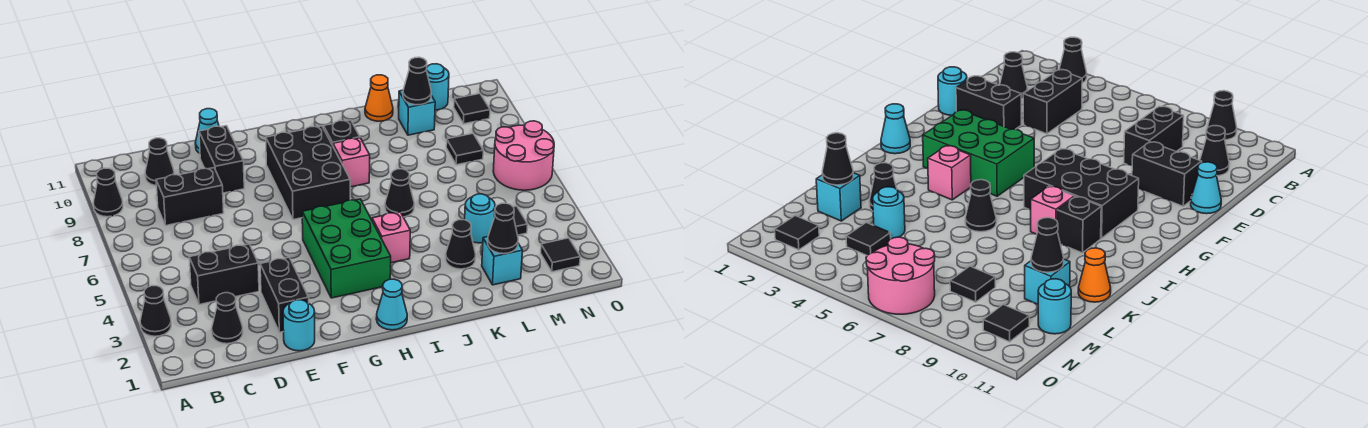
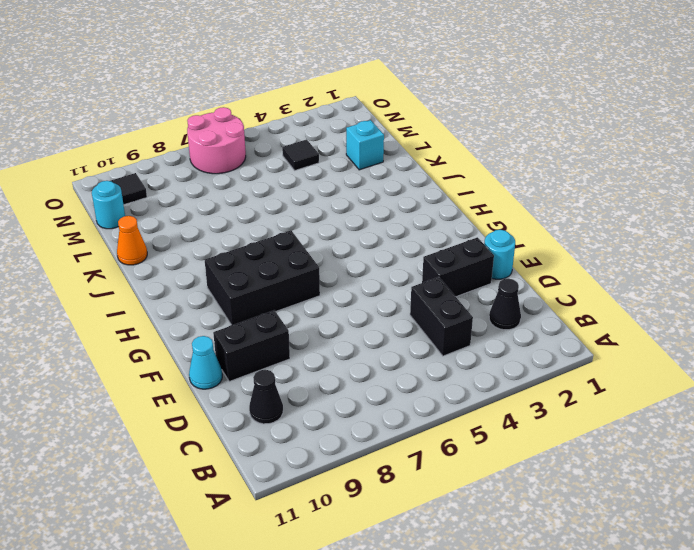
none -> black 1x1 cone [140,286,171,336]
none -> black 1x1 cone [93,168,123,217]
none -> black 1x2 brick [156,168,224,225]
none -> green 2x3 brick [302,199,391,298]

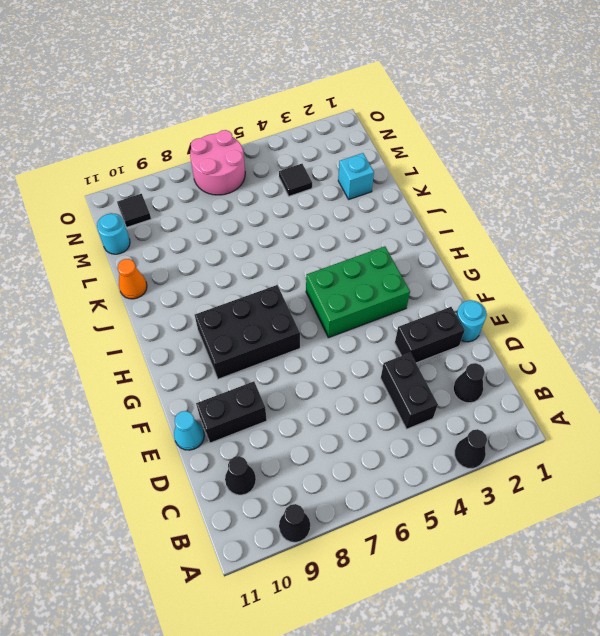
none -> black 1x2 brick [156,168,224,225]
none -> cyan 1x1 cone [376,279,407,330]
none -> pink 1x1 brick [372,212,410,263]
none -> pink 1x1 brick [333,138,370,187]

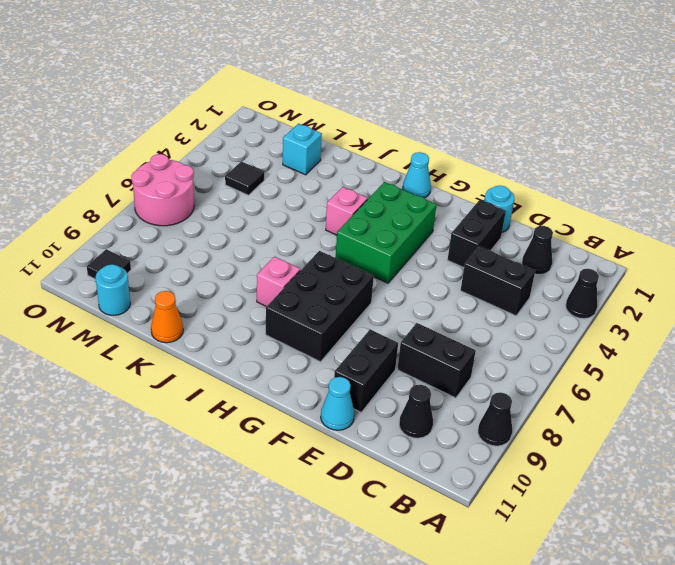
none -> black 1x1 brick [324,120,360,145]
none -> black 1x1 cone [385,169,414,217]
none -> black 1x1 cone [446,220,476,269]
none -> cyan 1x1 round brick [465,194,495,243]

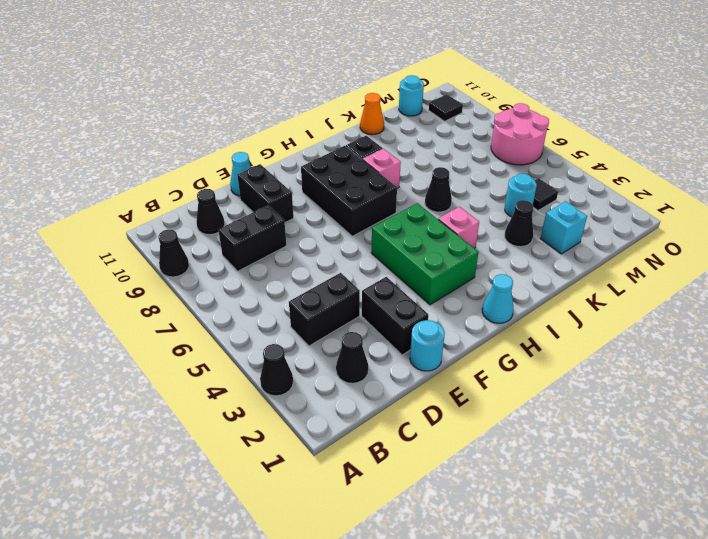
none -> cyan 1x1 brick [399,90,435,135]
none -> black 1x1 tile [446,134,483,165]
none -> black 1x1 tile [541,238,580,272]
none -> black 1x1 cone [488,203,518,254]

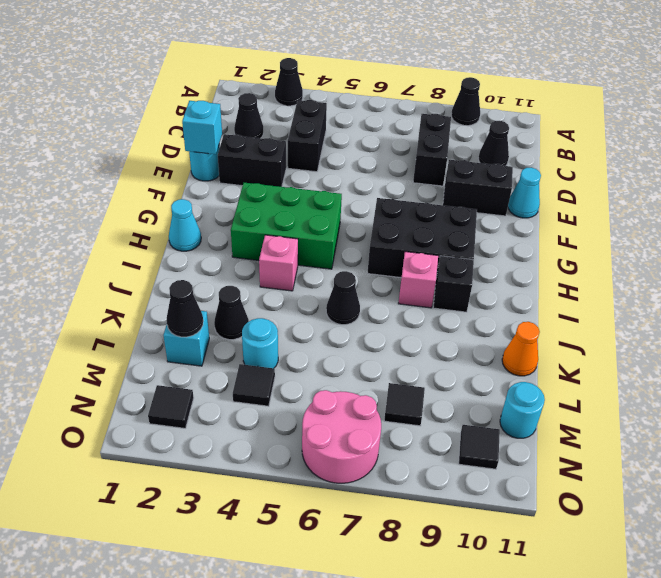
cyan 1x1 brick [182,101,222,154] -> cyan 1x1 brick moved to [399,90,435,135]
none -> black 1x1 cone [403,57,431,105]

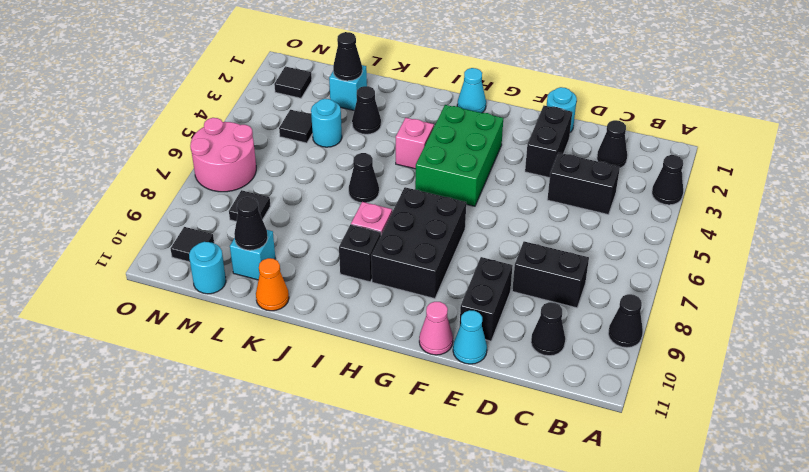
pink 1x1 cone [419,302,453,355] -> none

